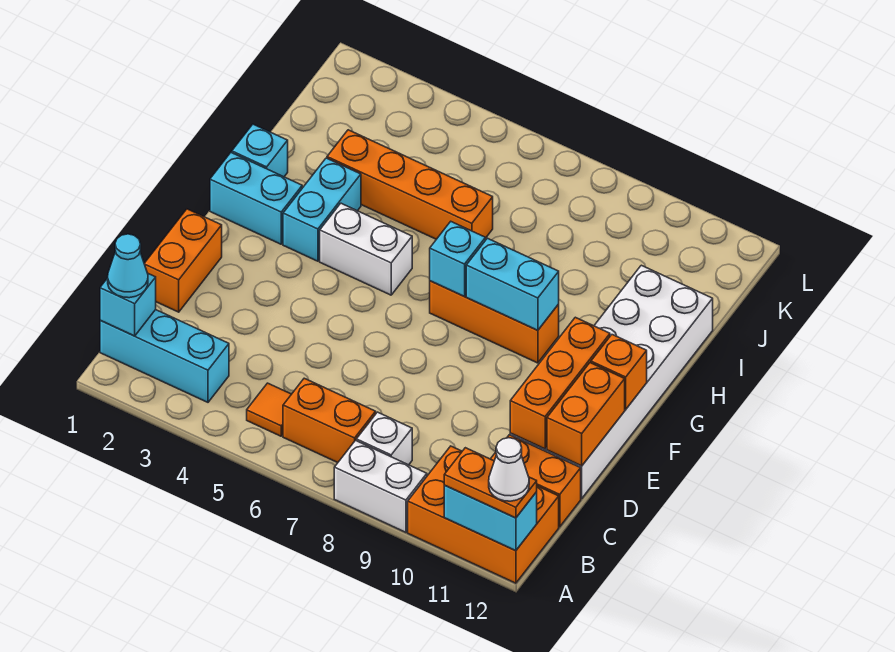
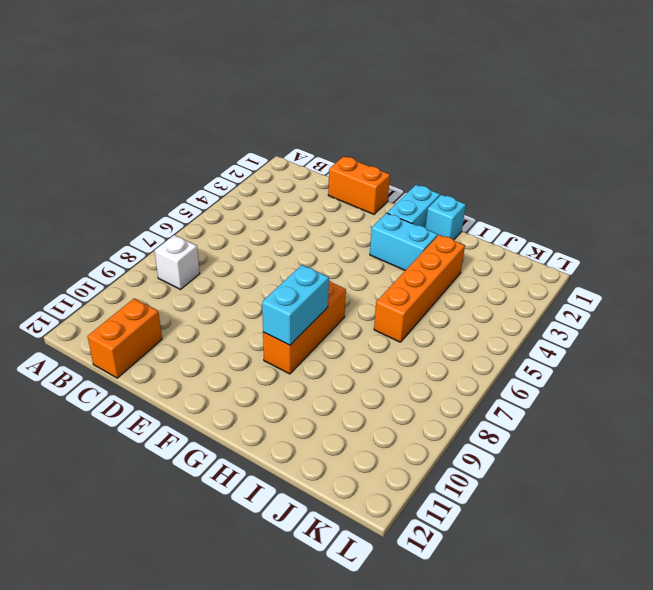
none -> white 1x2 brick [334,441,427,532]
none -> orange 2x3 brick [408,446,559,583]
none -> cyan 1x3 brick [100,310,229,402]

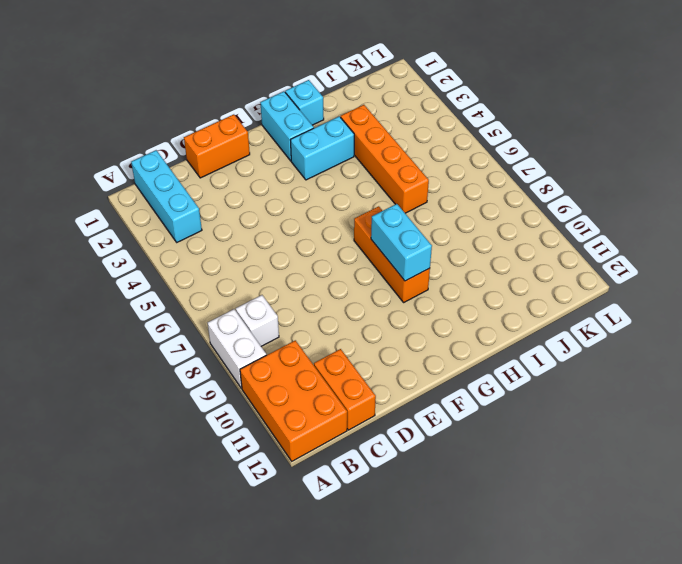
none -> orange 1x1 tile [247,383,291,436]
none -> orange 1x2 brick [283,378,376,463]
none -> white 2x6 brick [510,265,713,498]

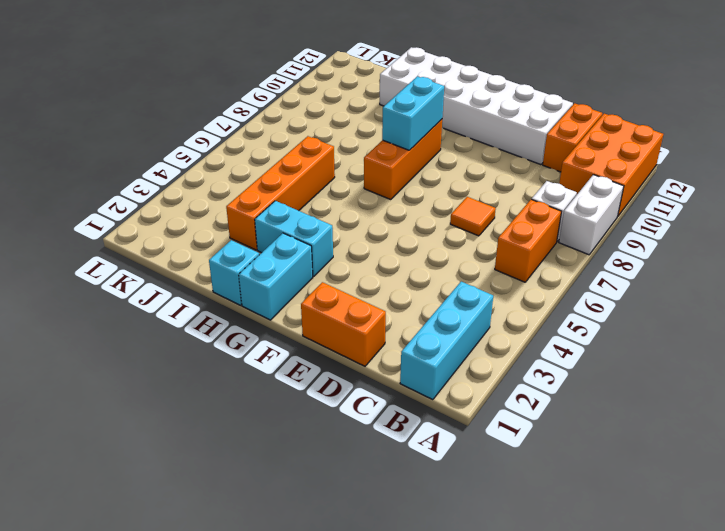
orange 1x1 tile [450,197,496,236] -> orange 1x1 tile moved to [247,383,291,436]
none -> white 1x2 brick [320,203,412,295]
none -> cyan 1x2 brick [444,485,537,551]
none -> cyan 1x1 brick [100,274,156,336]

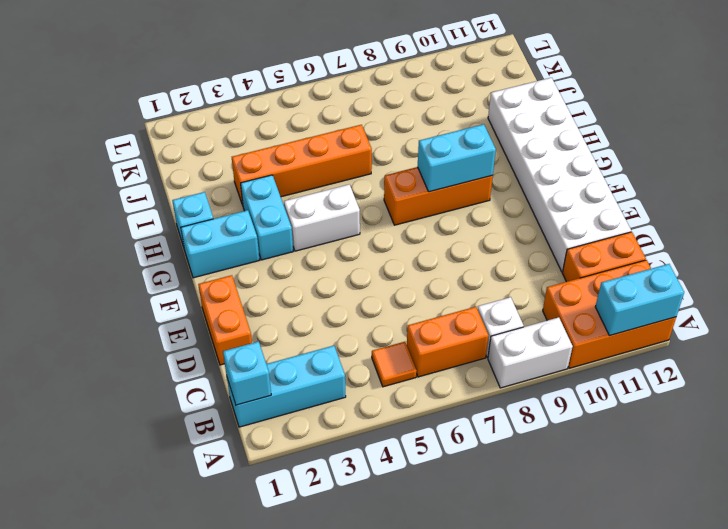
none -> orange 1x3 brick [510,317,610,449]
none -> orange 1x2 brick [547,363,625,466]
none -> orange 1x1 brick [591,335,647,409]

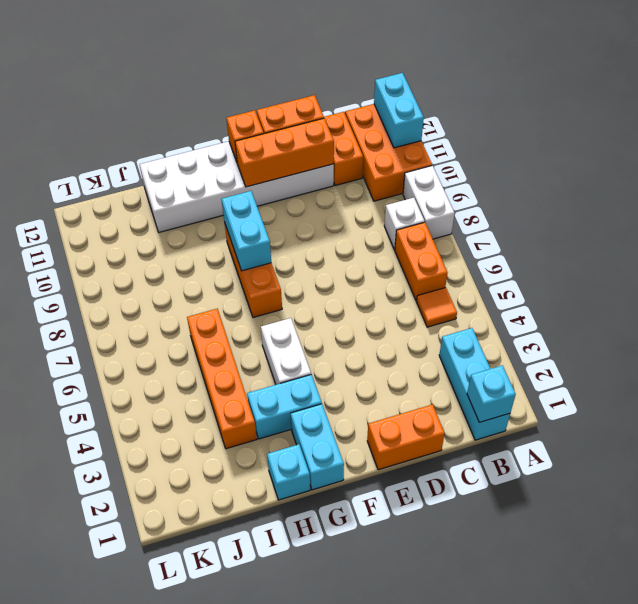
none -> cyan 1x1 brick [430,222,485,296]
none -> orange 1x2 plate [444,448,537,518]
none -> cyan 1x1 cone [108,234,148,298]

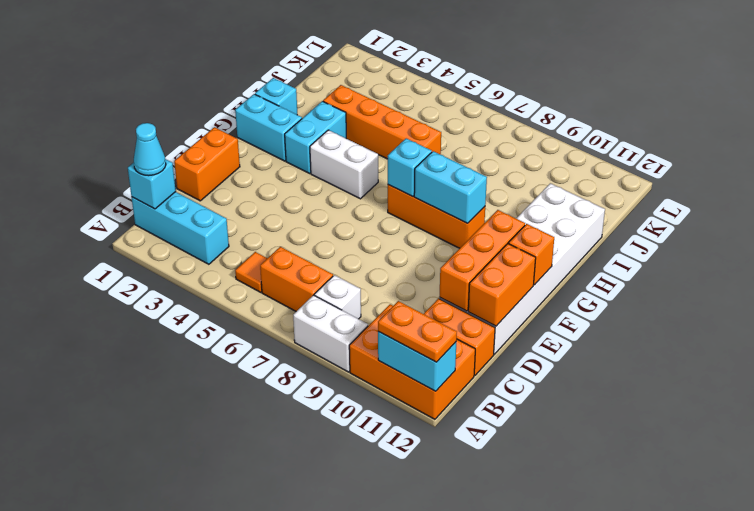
none -> white 1x1 cone [489,438,529,501]

